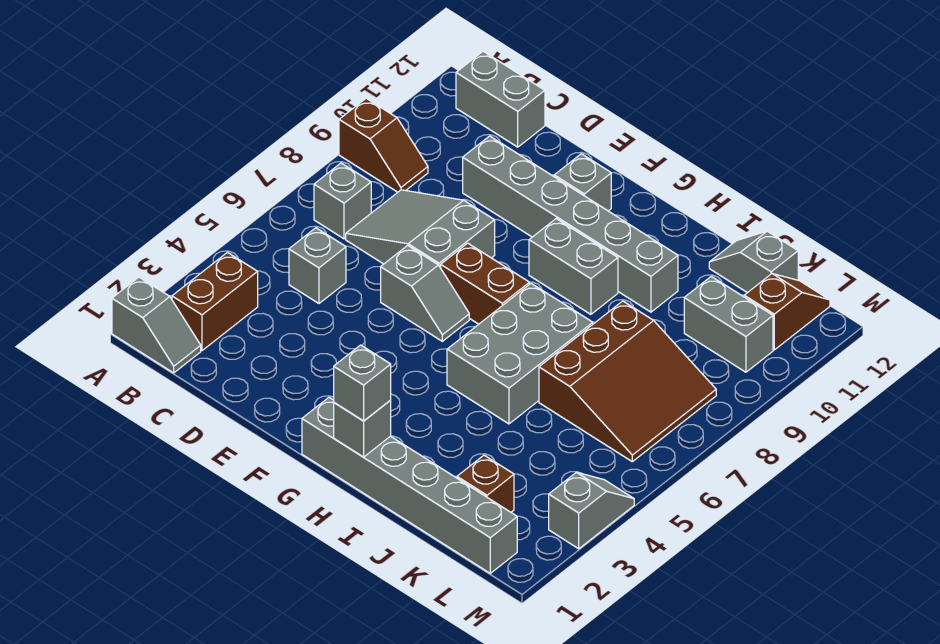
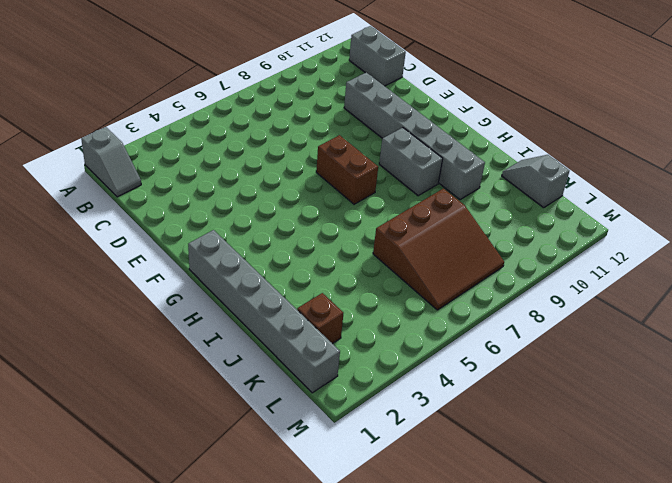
none -> brown 1x2 slope [339,98,428,192]
none -> brown 1x2 brick [172,252,258,350]
none -> grey 1x1 brick [314,163,371,239]

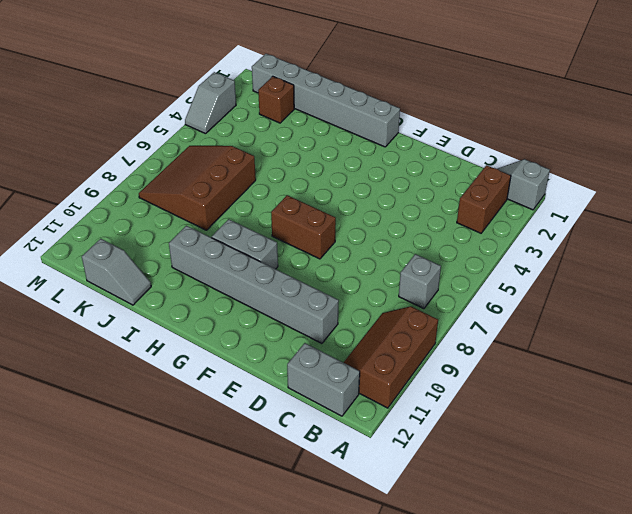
brown 2x3 slope [343,306,438,408] -> brown 1x2 slope [339,98,428,192]
none -> grey 1x1 brick [289,228,346,303]
none -> grey 2x3 slope [346,190,495,268]
none -> grey 1x2 slope [381,246,469,341]

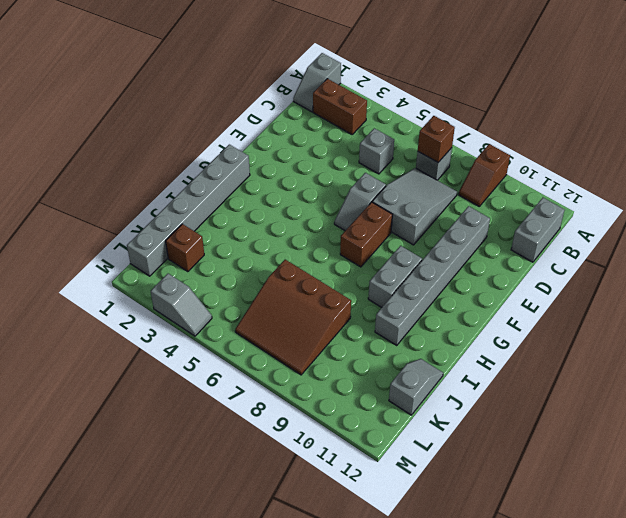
brown 1x1 brick [418,116,455,162] -> none
none -> grey 1x1 brick [554,154,611,211]
none -> grey 2x3 brick [447,283,593,424]
none -> grey 1x2 brick [684,276,773,372]

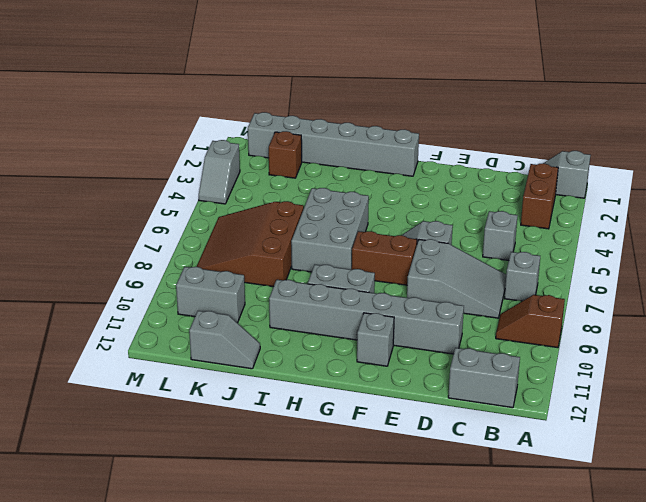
none -> brown 1x2 slope [744,274,830,350]
none -> grey 1x1 brick [334,400,391,457]
none -> grey 1x1 brick [334,345,391,421]

